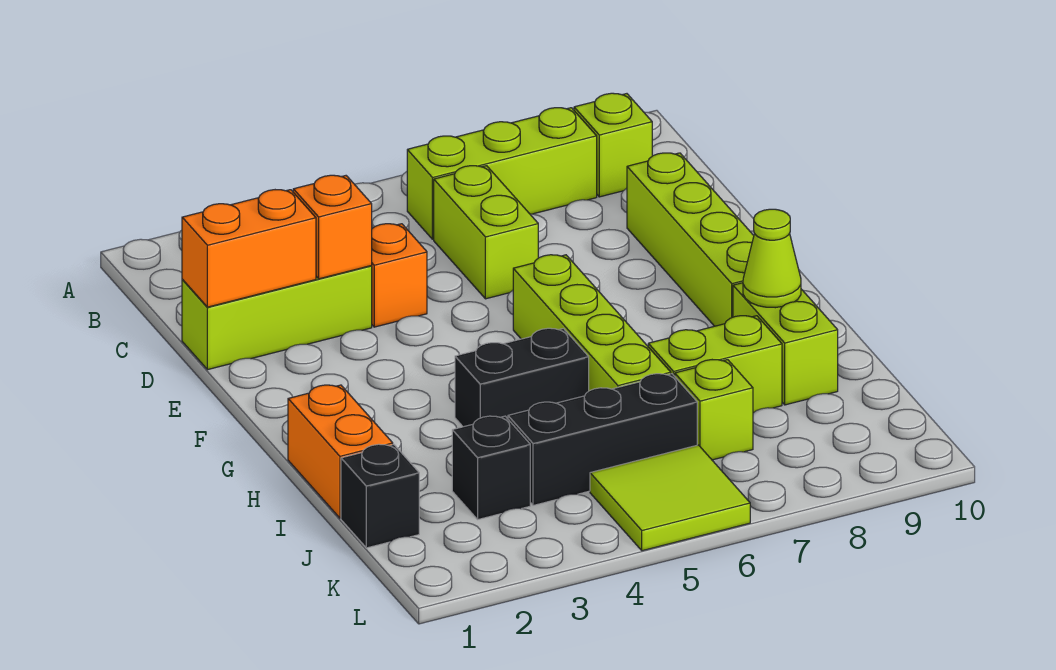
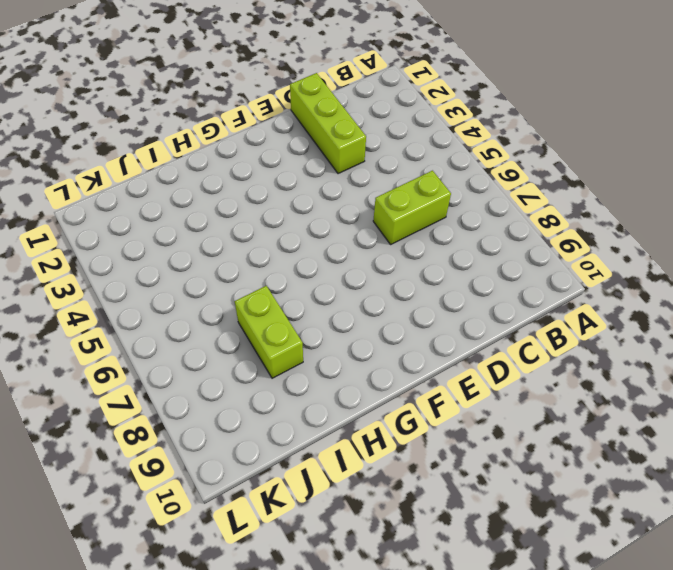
none -> lime 1x3 brick [407,108,597,239]
none -> lime 1x1 brick [574,93,652,197]
none -> orange 1x1 brick [371,224,427,327]

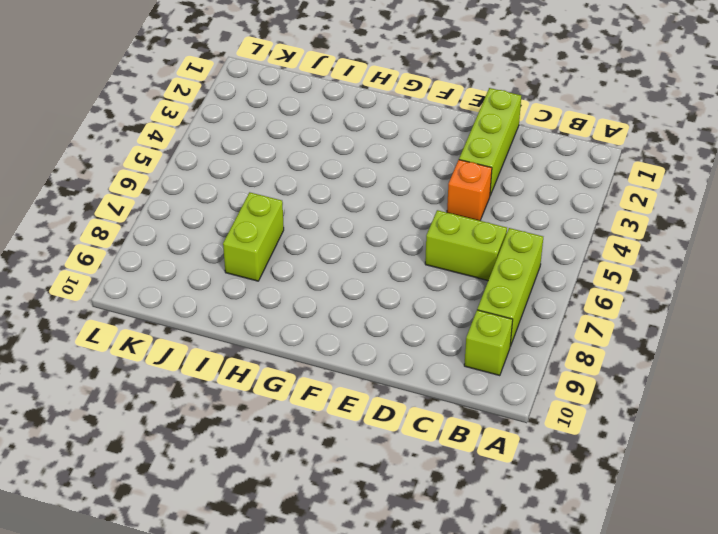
none -> lime 1x4 brick [627,153,754,326]
none -> lime 1x4 brick [513,255,671,391]
none -> orange 1x2 brick [288,385,393,518]

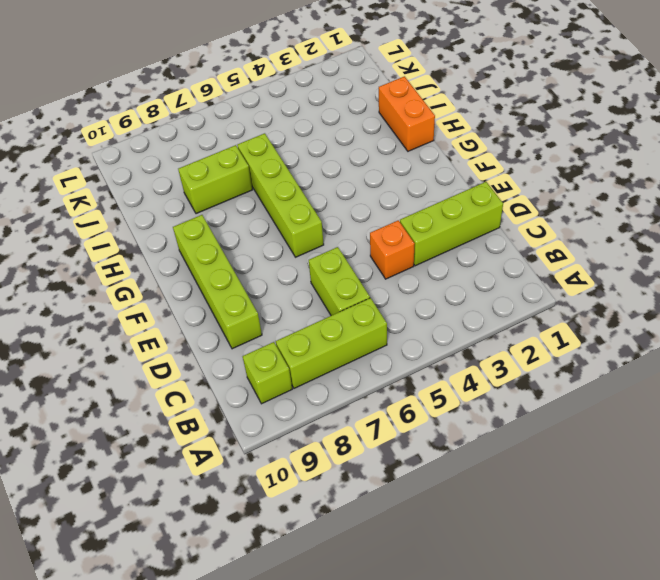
none -> black 1x2 brick [455,328,589,427]
none -> lime 1x2 brick [733,283,838,405]
none -> black 1x1 brick [341,444,419,548]

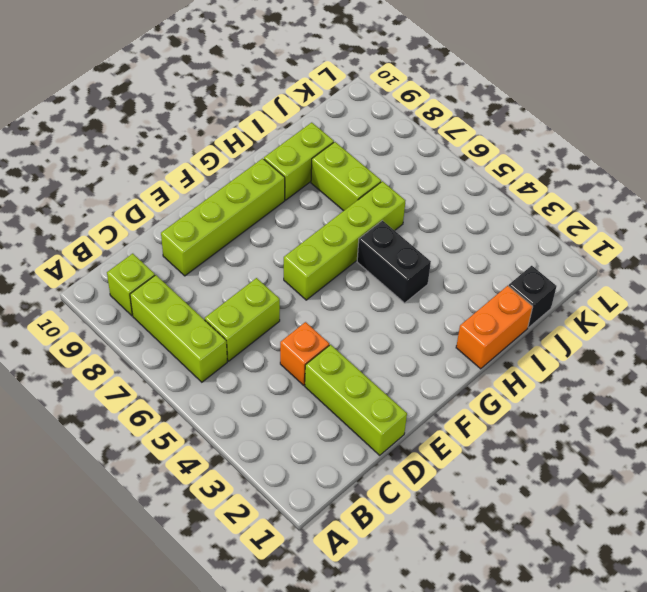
none -> black 1x1 brick [452,416,530,519]
none -> black 1x3 brick [508,374,697,505]
none -> lime 1x1 brick [675,360,753,460]

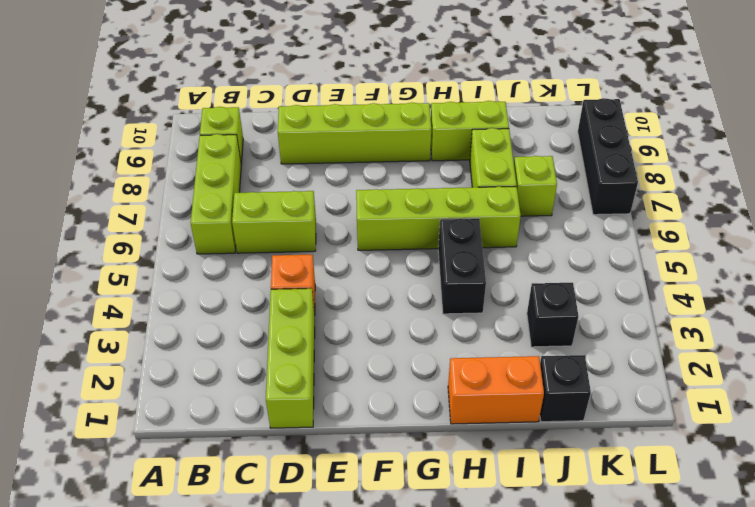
black 1x3 brick [578,98,638,215] -> black 1x3 brick moved to [508,374,697,505]
none -> lime 2x2 tile [590,445,750,551]
none -> orange 1x2 brick [182,190,316,307]
none -> orange 1x1 brick [293,175,372,279]

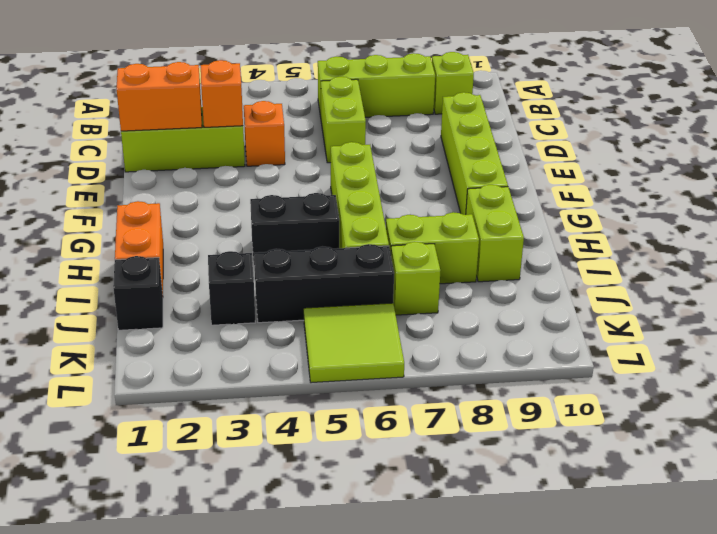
none -> lime 1x1 cone [743,209,801,308]

